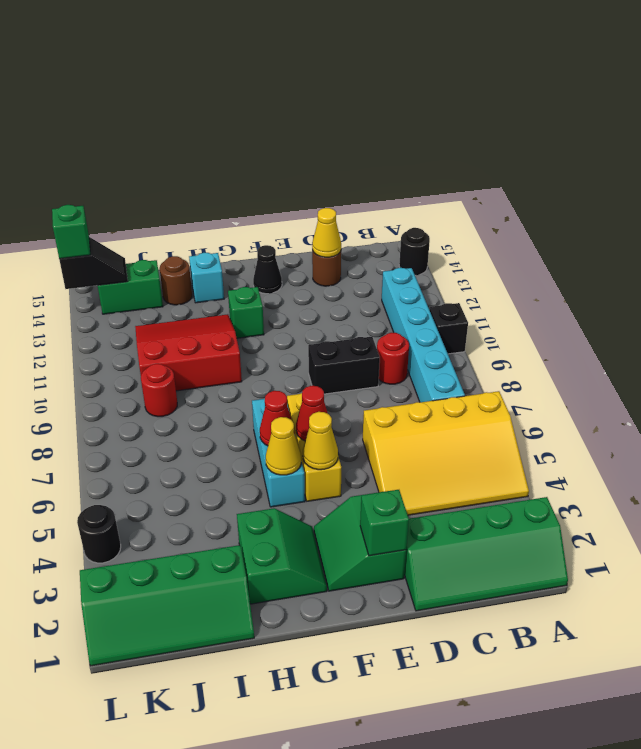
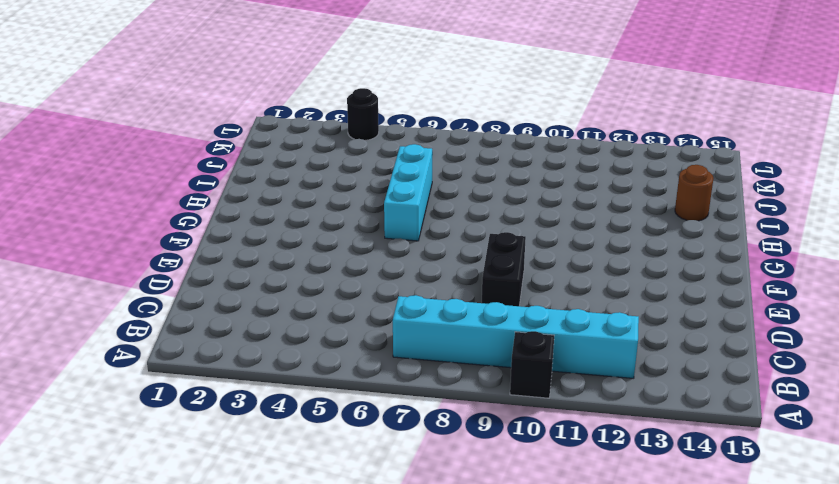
cyan 1x3 brick [384,144,432,241] -> cyan 1x3 brick turned to [252,399,305,507]
none -> green 2x4 slope [404,497,568,611]
none -> yellow 3x4 slope [363,391,529,515]
none -> black 1x1 round brick [399,228,430,275]

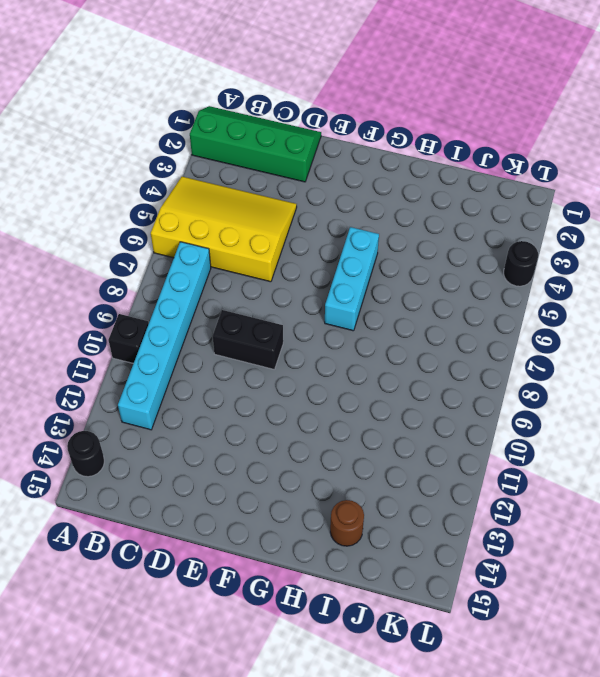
none -> red 1x1 round brick [377,333,409,384]
none -> brown 1x1 round brick [312,250,341,286]
none -> green 2x2 slope [314,491,406,591]

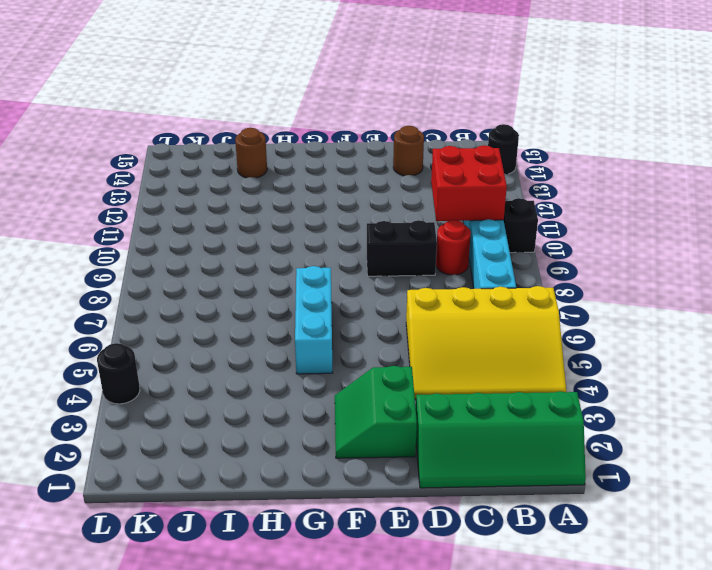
red 2x2 brick [431,145,507,221] -> none
none -> yellow 1x3 brick [287,393,341,501]
none -> black 1x1 cone [253,245,282,294]
none -> green 2x2 slope [237,508,327,604]

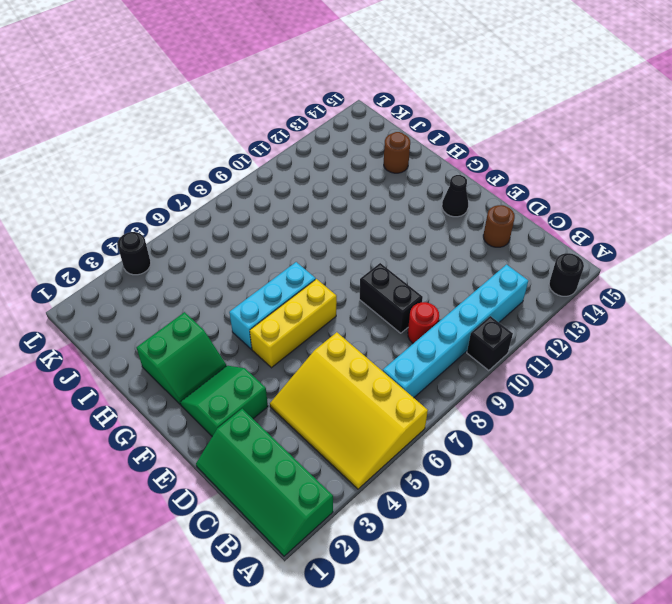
none -> green 1x1 brick [228,287,264,338]
none -> red 3x3 slope [135,314,242,391]
none -> cyan 1x1 brick [189,253,224,303]

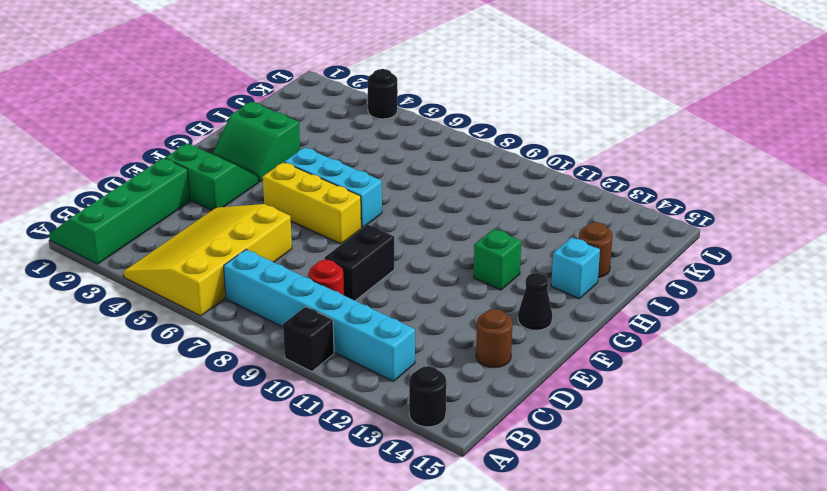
none -> red 3x3 slope [135,314,242,391]
none -> green 2x4 slope [80,545,254,666]
none -> red 1x1 round brick [141,364,177,417]

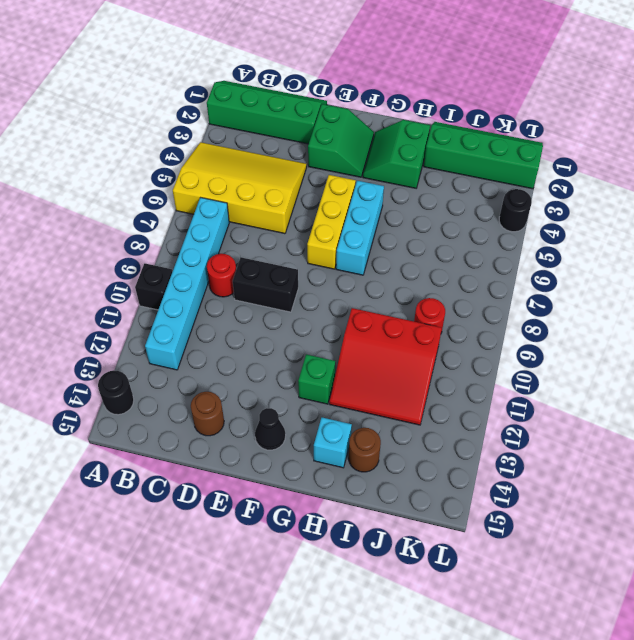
none -> green 1x2 brick [98,260,163,314]
none -> yellow 1x1 cone [312,208,341,257]
none -> green 1x1 brick [360,490,409,556]

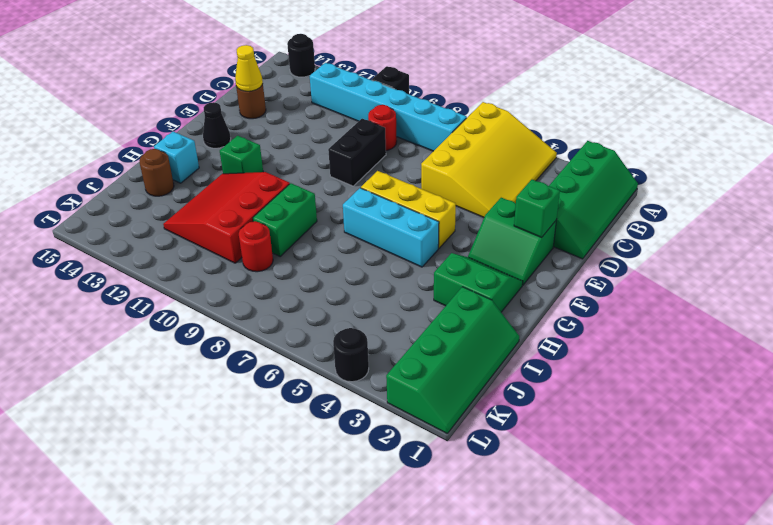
green 1x2 brick [253,183,317,256] -> green 1x2 brick moved to [98,260,163,314]
none -> yellow 1x1 cone [303,412,338,470]
none -> red 1x1 cone [296,386,327,441]
none -> yellow 1x1 cone [266,417,301,475]

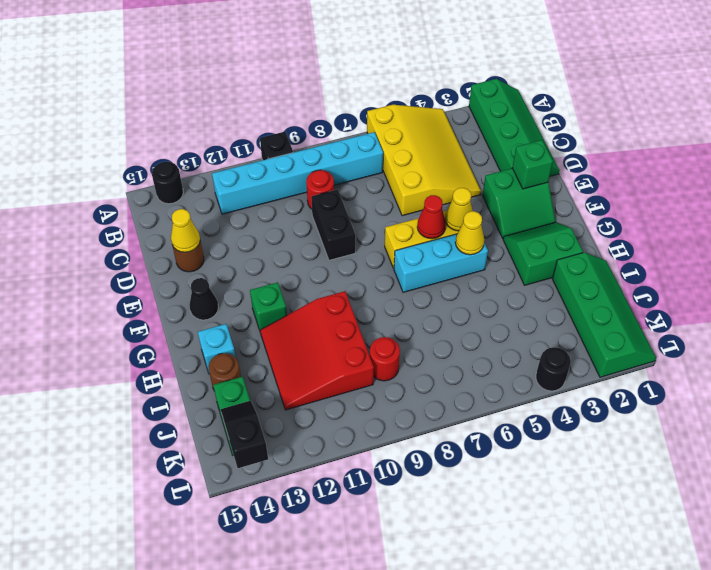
none -> red 1x1 cone [260,391,295,446]
none -> green 1x1 brick [52,205,90,259]

